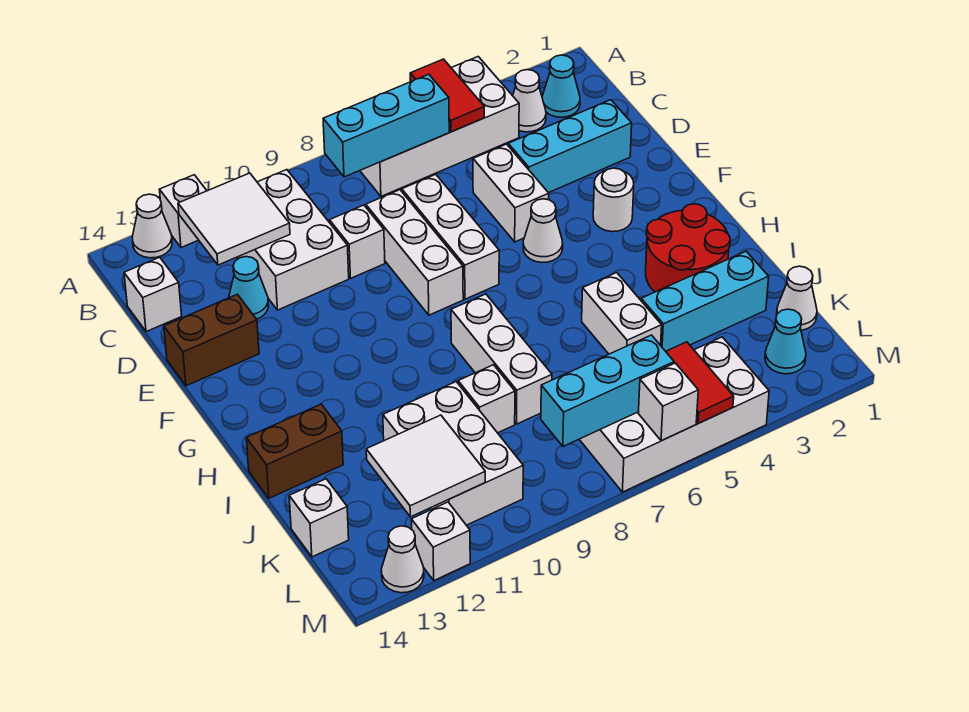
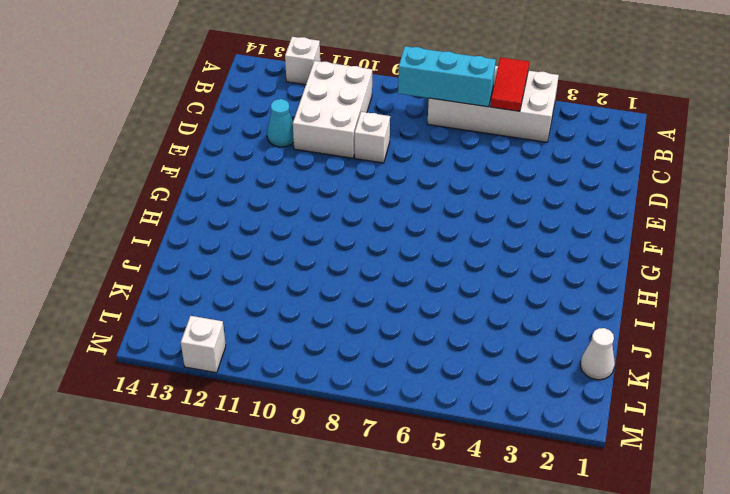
none -> white 1x1 cone [132,194,172,258]
none -> cyan 1x1 cone [542,55,580,117]
none -> white 1x1 cone [513,70,546,132]
none -> white 1x1 brick [124,257,182,332]

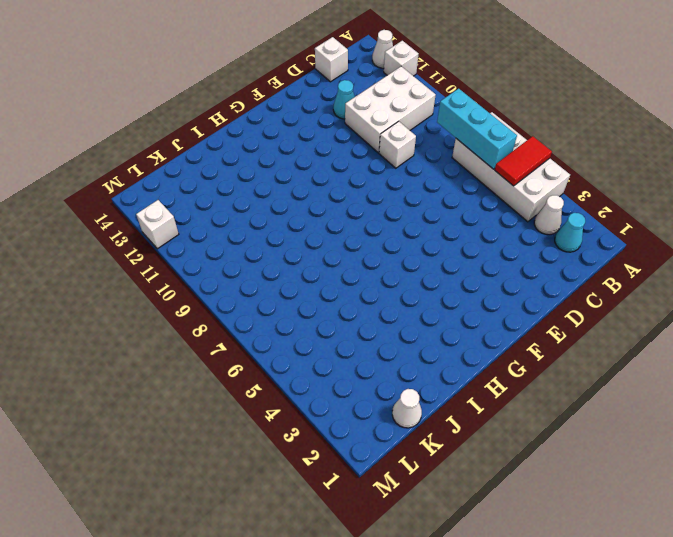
none -> cyan 1x3 brick [508,100,632,193]
none -> white 1x2 brick [473,144,549,242]
none -> white 1x3 brick [402,174,499,299]
none -> white 1x3 brick [366,190,463,315]

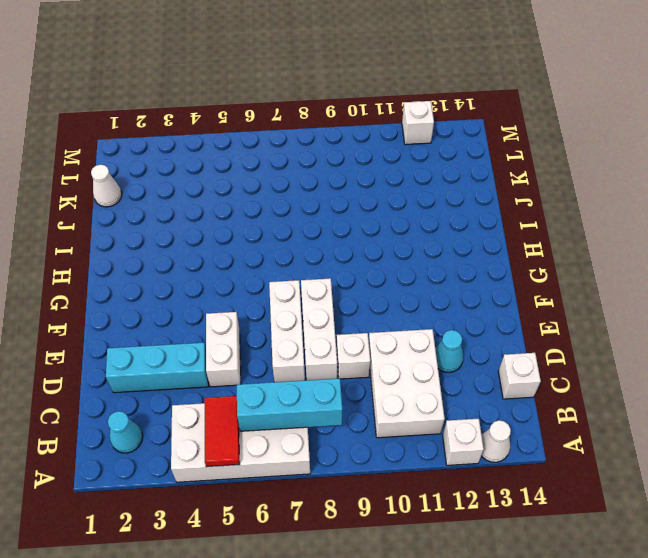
none -> white 1x1 cone [513,70,546,132]
none -> brown 1x2 brick [164,294,259,386]
none -> white 1x1 round brick [593,168,634,232]
none -> white 1x1 cone [523,199,563,263]

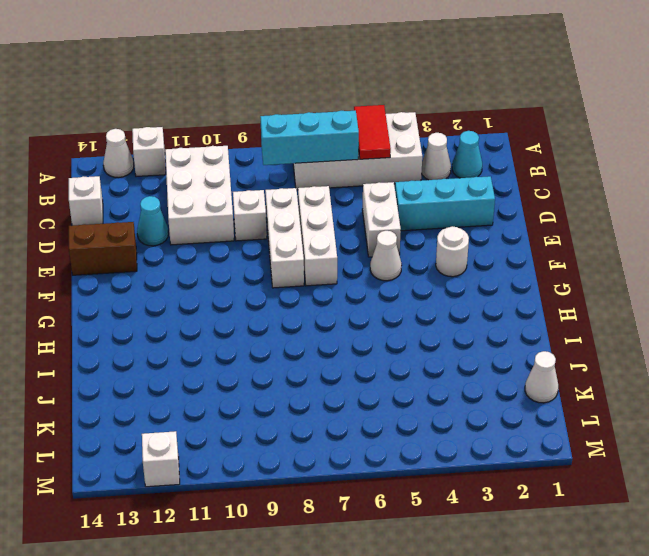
none -> red 2x2 round brick [646,204,730,292]
none -> white 1x3 brick [451,294,552,424]
none -> white 1x2 brick [582,273,662,354]
none -> brown 1x2 brick [246,404,343,498]

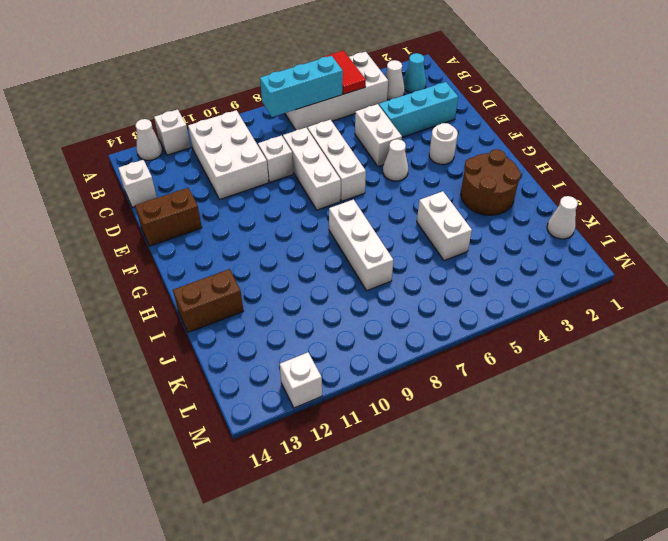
brown 2x2 round brick [461,149,521,215] -> red 2x2 round brick [646,204,730,292]
none -> cyan 1x1 cone [229,257,268,319]
none -> cyan 1x3 brick [641,251,769,351]
none -> white 1x1 brick [458,365,515,433]
none -> white 2x3 brick [383,382,523,525]

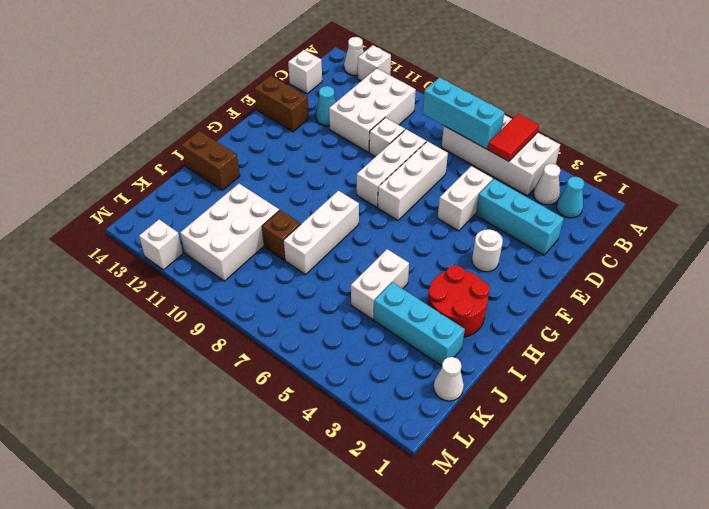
brown 1x1 brick [262,210,301,260] -> white 1x1 brick [458,365,515,433]
none -> white 1x1 cone [523,199,563,263]
none -> white 1x1 brick [289,479,349,557]
none -> cyan 1x1 cone [765,309,806,374]
none -> white 2x4 brick [579,337,769,492]

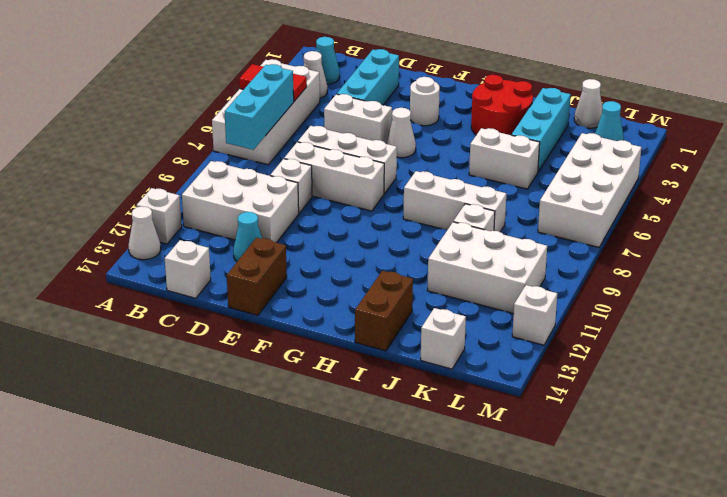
none -> white 1x1 cone [381,526,424,593]
none -> white 2x2 tile [178,173,290,265]
none -> white 2x2 tile [366,415,485,517]
none -> red 1x2 tile [666,342,734,424]

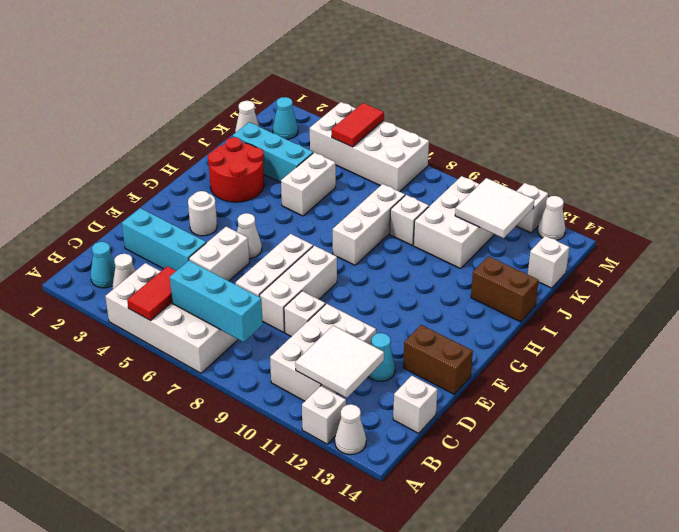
none -> cyan 1x3 brick [541,335,674,446]
none -> white 1x1 brick [638,363,698,441]

